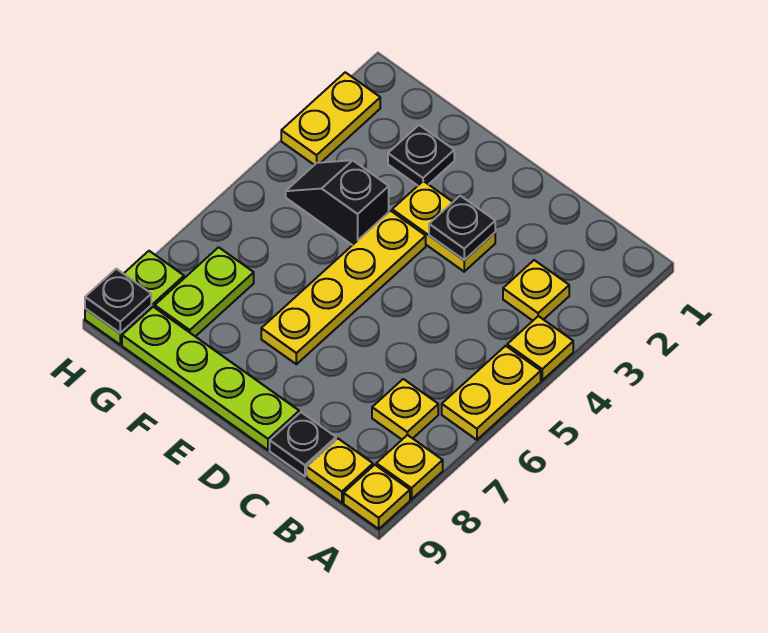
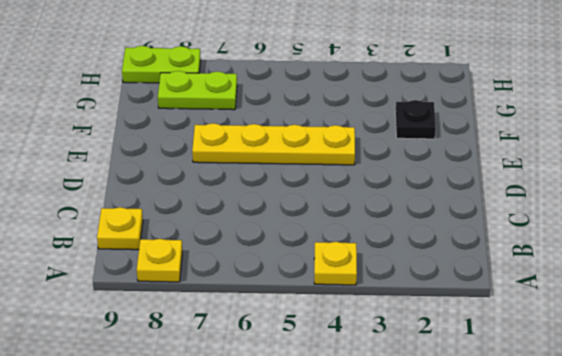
none -> yellow 1x2 plate [442,346,541,440]
none -> yellow 1x1 plate [344,465,410,529]
none -> yellow 1x1 plate [503,260,569,321]

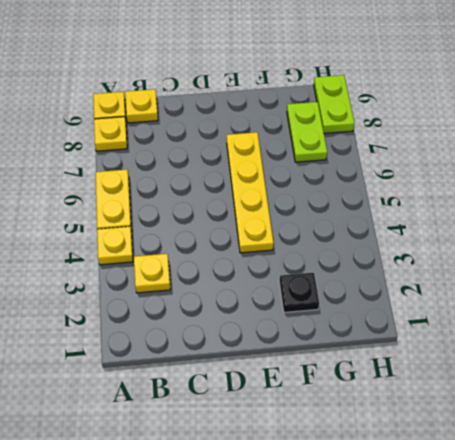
none -> yellow 1x1 plate [372,379,438,439]
none -> black 1x1 plate [270,412,336,476]
none -> yellow 1x2 plate [392,181,495,272]

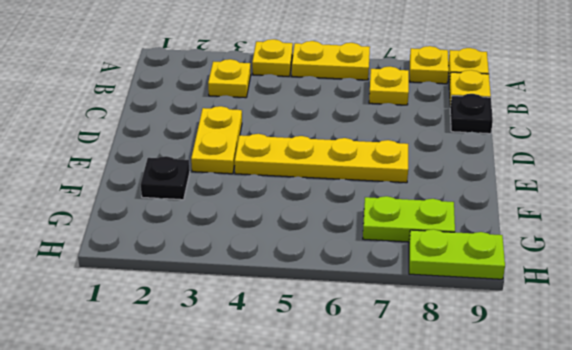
none -> lime 1x4 plate [122,307,299,450]
none -> black 1x2 slope [286,160,389,245]
none -> yellow 1x2 plate [281,72,380,165]

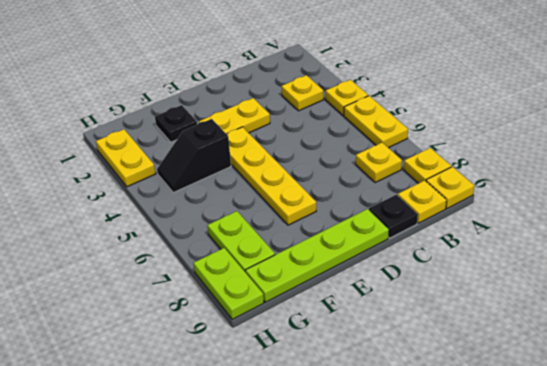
none -> black 1x1 plate [429,196,495,260]
none -> black 1x1 plate [85,269,151,333]

